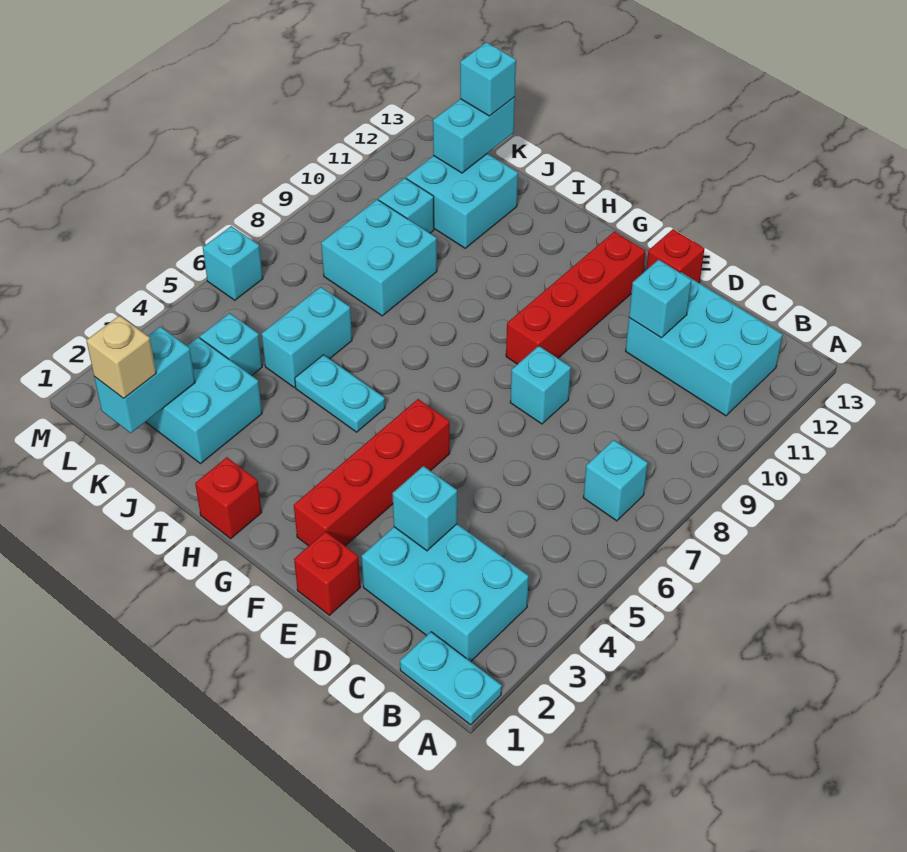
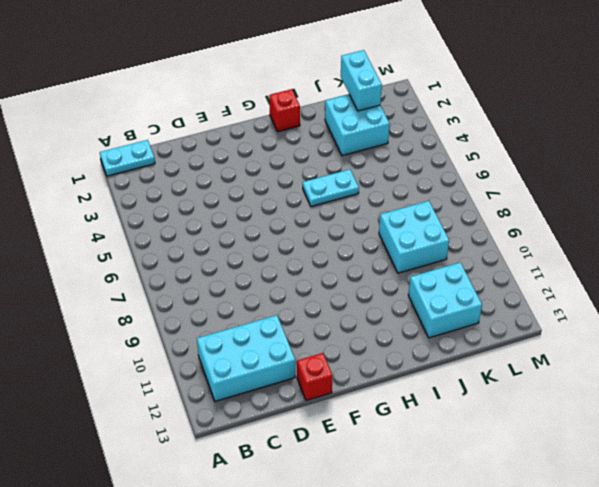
none -> cyan 2x3 brick [362,524,529,662]
none -> cyan 1x1 brick [583,440,648,521]
none -> red 1x1 brick [294,531,360,615]

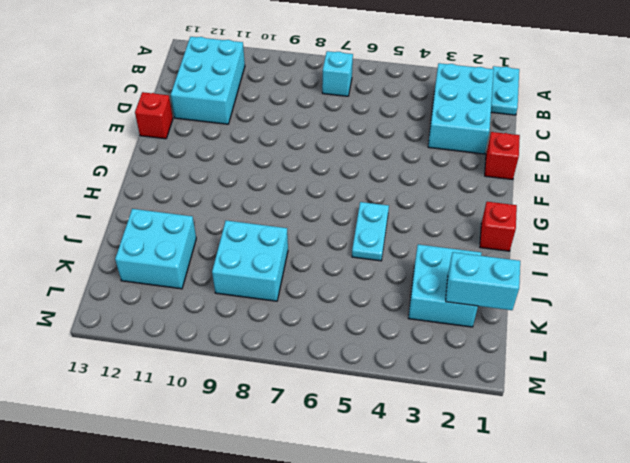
none -> cyan 1x1 brick [510,346,571,424]
none -> red 1x4 brick [294,399,450,546]
none -> red 1x4 brick [506,232,646,364]

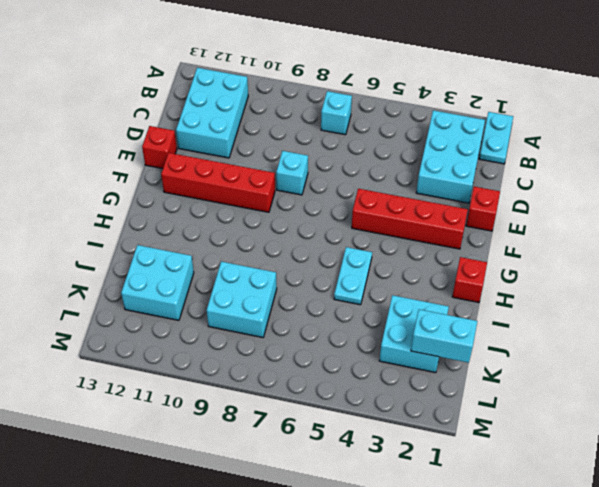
none -> cyan 1x2 brick [262,287,352,387]
none -> cyan 1x1 brick [200,313,262,376]
none -> cyan 1x1 brick [378,178,434,233]

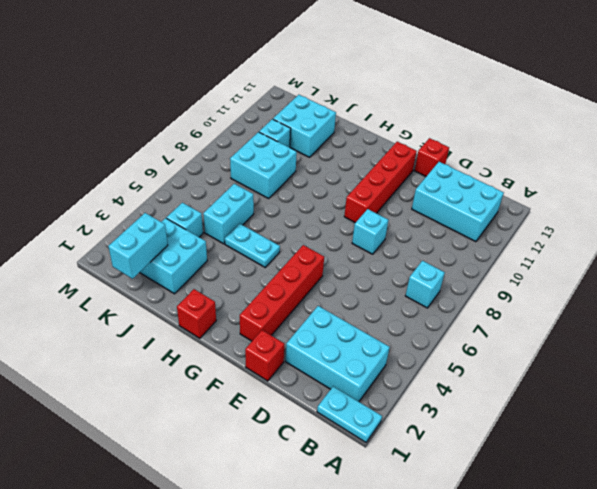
none -> cyan 1x1 brick [203,226,263,300]
none -> cyan 1x1 brick [392,466,457,551]
none -> cyan 1x1 brick [629,260,692,338]

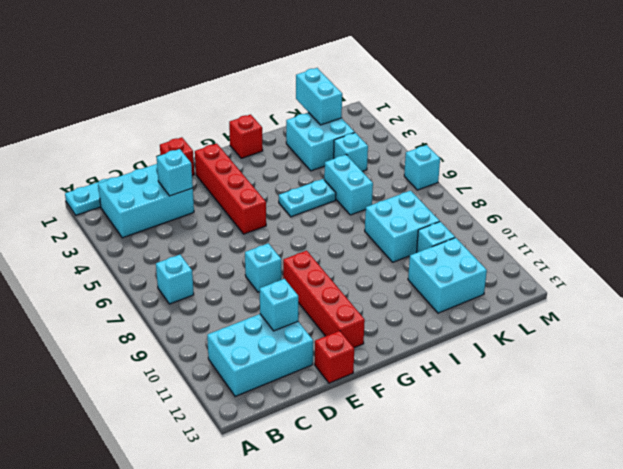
none -> cyan 1x2 brick [433,97,515,173]
none -> tan 1x1 brick [86,316,156,398]
none -> cyan 1x1 brick [460,42,516,116]

